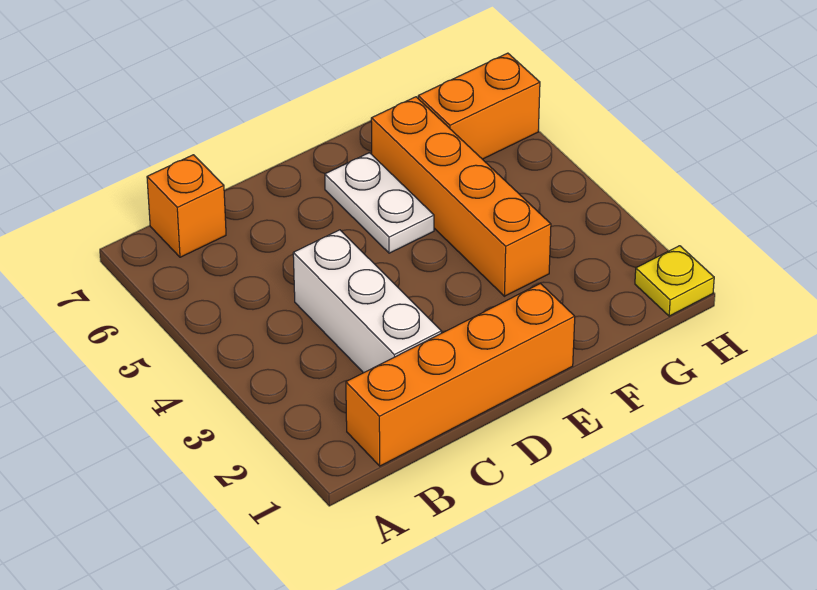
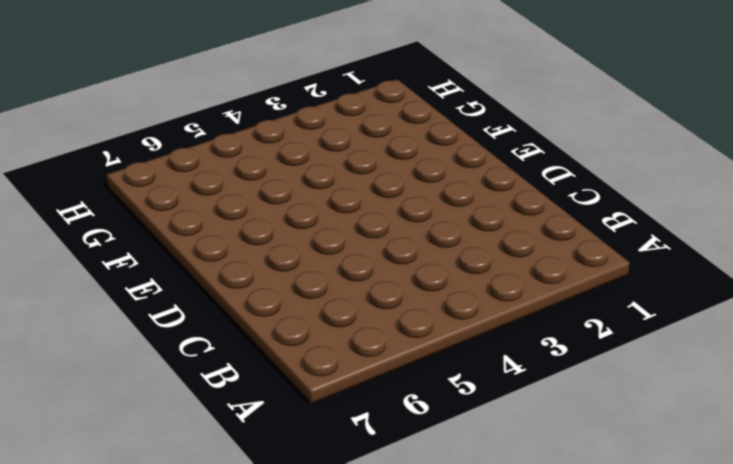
none -> orange 1x4 brick [346,284,575,466]
none -> orange 1x1 brick [147,155,226,257]

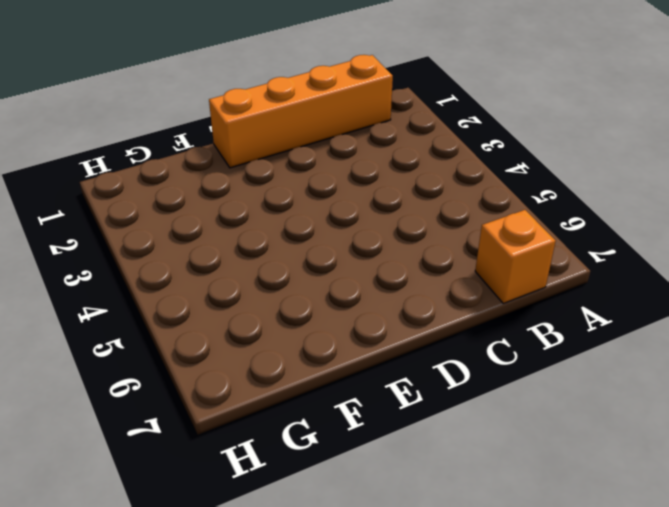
none -> white 1x3 brick [293,230,442,373]
none -> white 1x2 plate [325,153,434,253]

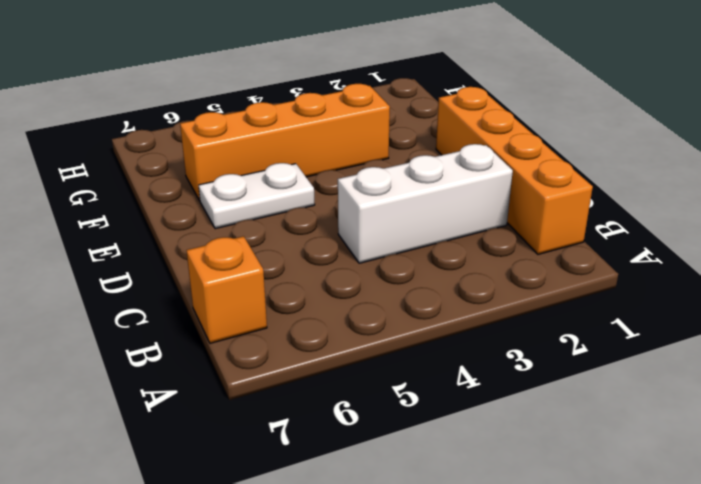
none -> orange 1x2 brick [418,53,540,159]
none -> yellow 1x1 plate [635,246,714,316]

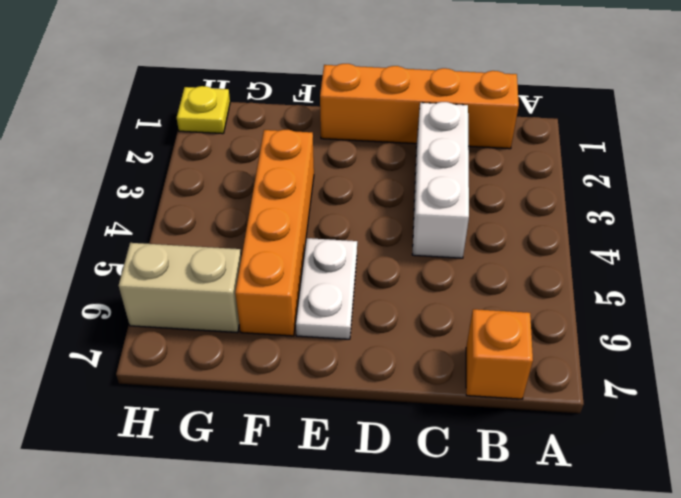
tan 1x2 brick [119,243,241,333] -> orange 1x2 brick [418,53,540,159]

